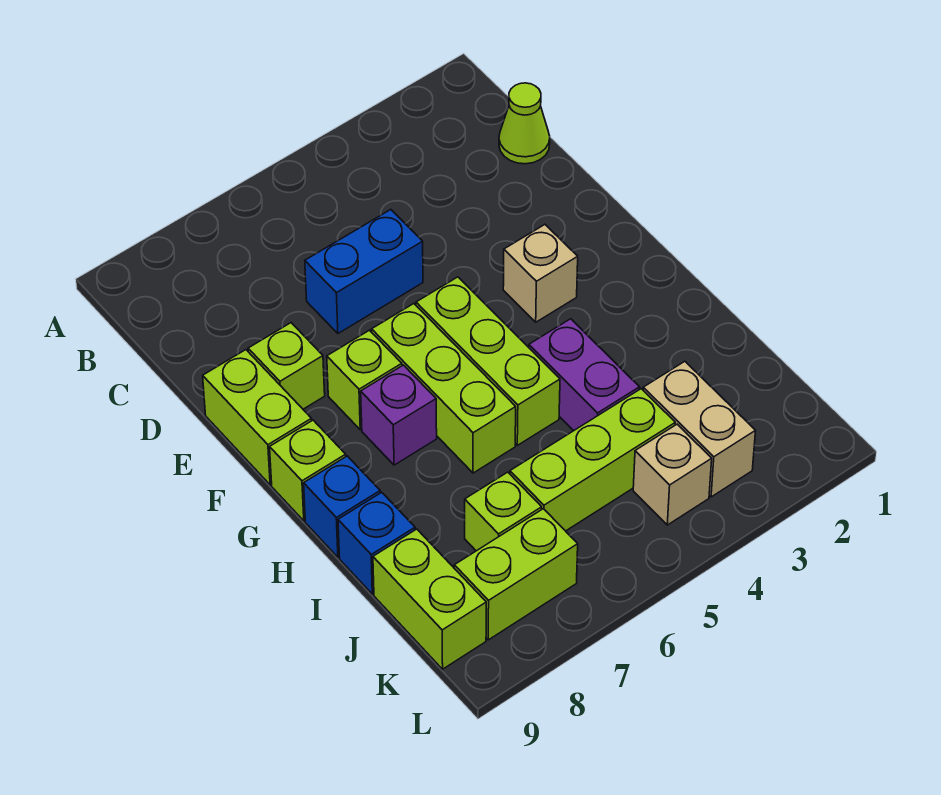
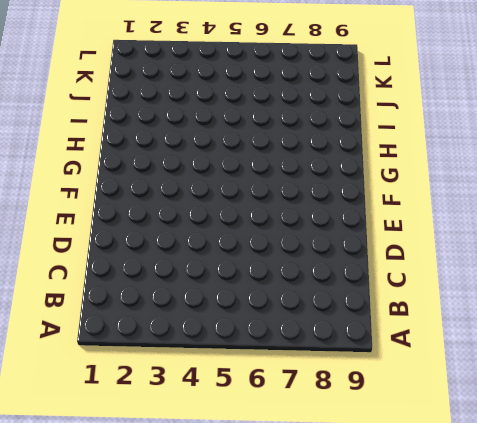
none -> lime 1x1 cone [499,83,550,164]
none -> blue 1x2 brick [305,210,423,333]
none -> lime 1x1 brick [248,323,325,409]

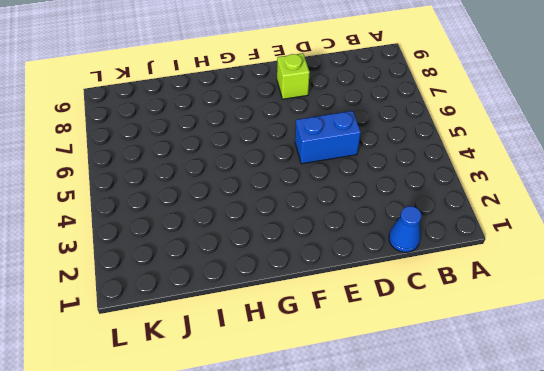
blue 1x1 cone [389,206,421,252] -> lime 1x1 cone [499,83,550,164]
blue 1x2 brick [295,111,361,164] -> blue 1x2 brick turned to [305,210,423,333]
none -> lime 1x2 brick [203,350,312,485]
none -> tan 1x1 brick [503,225,578,322]
none -> lime 1x3 brick [416,277,560,445]

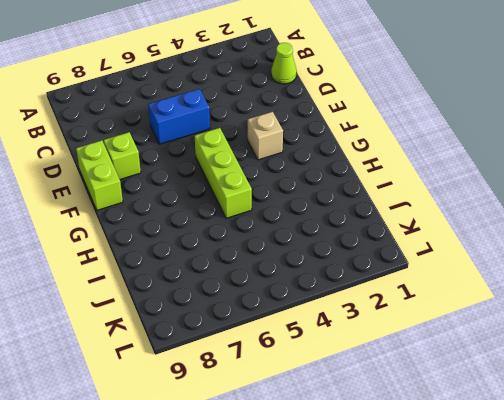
none -> lime 1x3 brick [372,304,516,473]
none -> lime 1x1 brick [327,330,402,430]
none -> purple 1x1 brick [361,365,437,465]

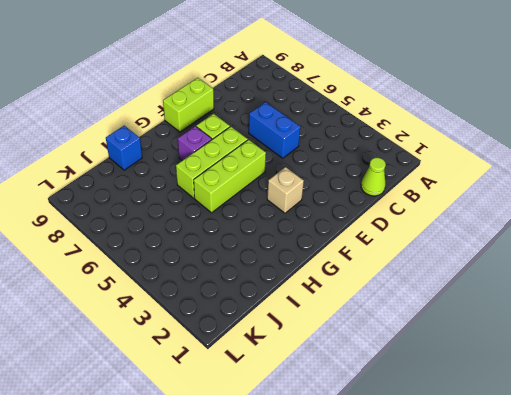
none -> lime 1x1 brick [248,323,325,409]
none -> lime 1x1 brick [270,420,346,521]
none -> purple 1x2 brick [529,319,640,431]

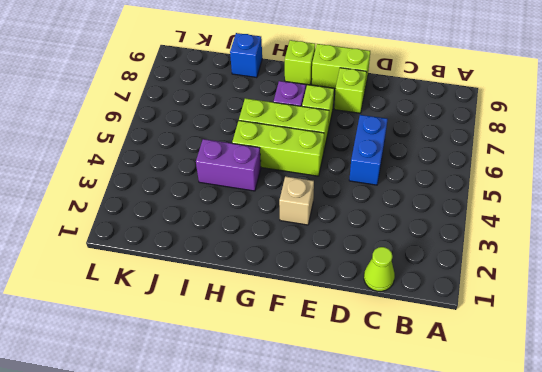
none -> blue 1x1 brick [304,456,380,557]
none -> tan 1x2 brick [643,361,755,497]
none -> lime 1x3 brick [510,389,675,531]

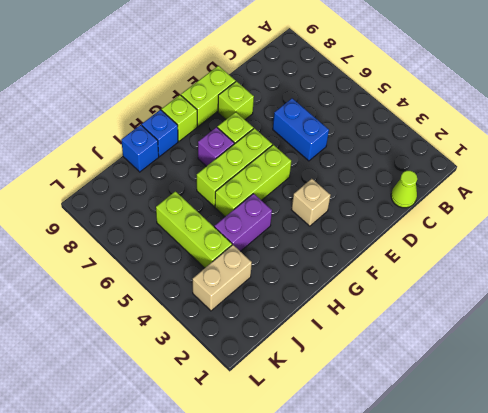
none -> lime 1x1 brick [465,472,542,551]
none -> lime 1x2 brick [373,529,486,669]
none -> tan 1x1 brick [633,424,712,525]

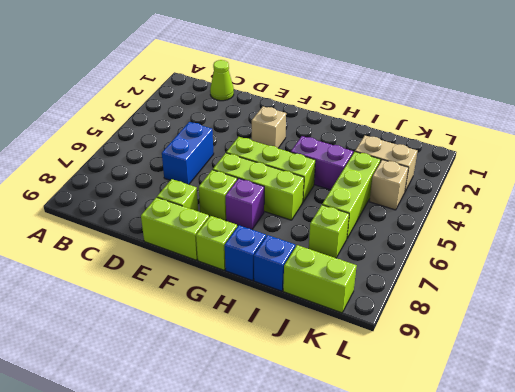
none -> lime 1x2 brick [454,509,578,640]

